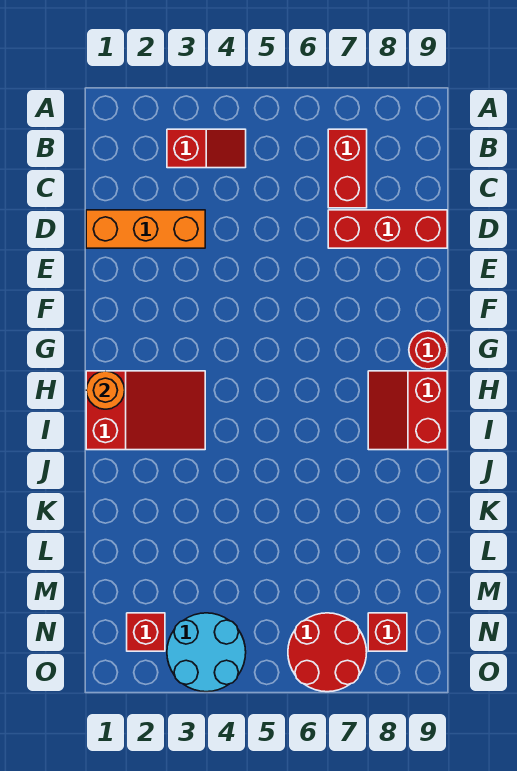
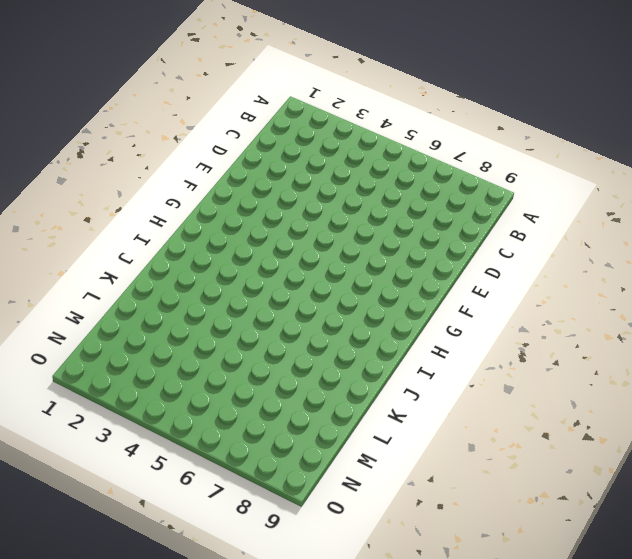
none -> red 1x2 slope [167,129,246,168]
none -> red 1x2 brick [328,129,367,208]
none -> orange 1x3 brick [86,210,205,248]

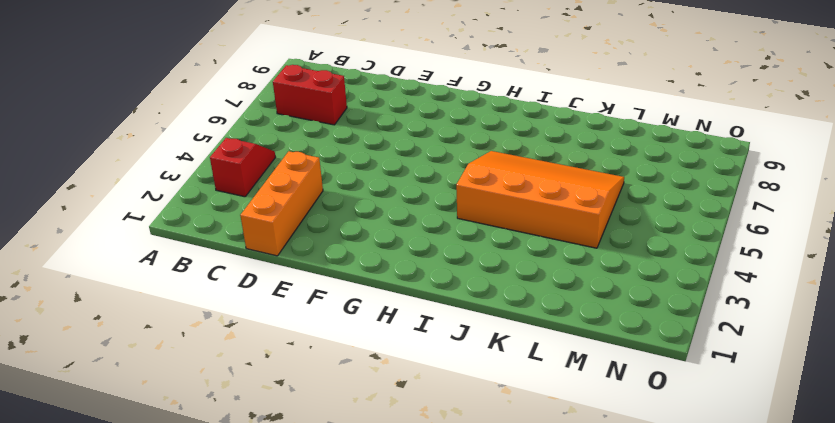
orange 3x4 slope [456,151,624,248] -> none
none -> red 1x3 brick [328,210,447,248]
none -> red 1x1 round brick [409,331,447,369]
none -> red 2x3 slope [86,371,205,450]

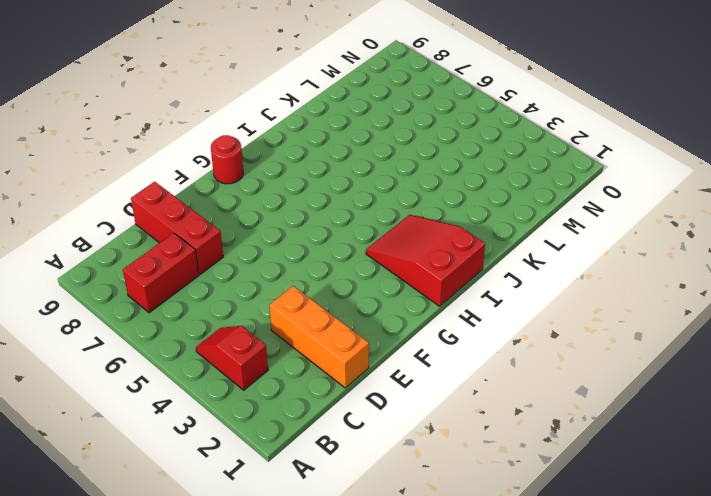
none -> red 2x2 slope [368,371,447,450]
none -> red 1x1 brick [127,613,165,651]
none -> cyan 2x2 round brick [167,613,246,692]

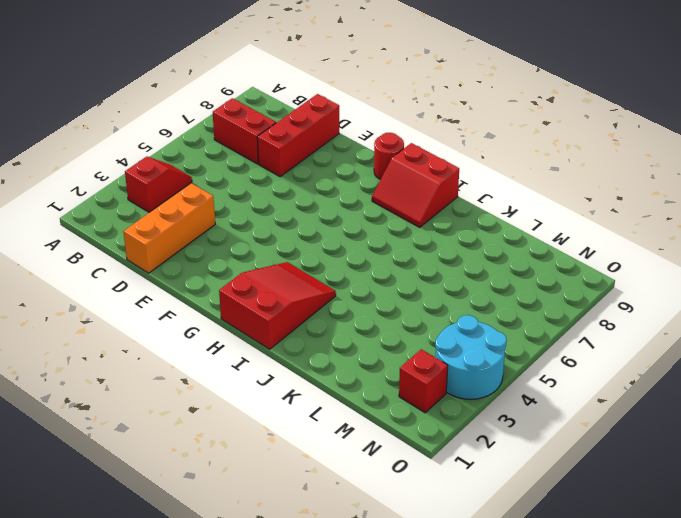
none -> red 2x2 round brick [288,613,367,692]
none -> red 1x1 brick [368,613,407,651]
none -> orange 1x1 round brick [86,371,125,409]

